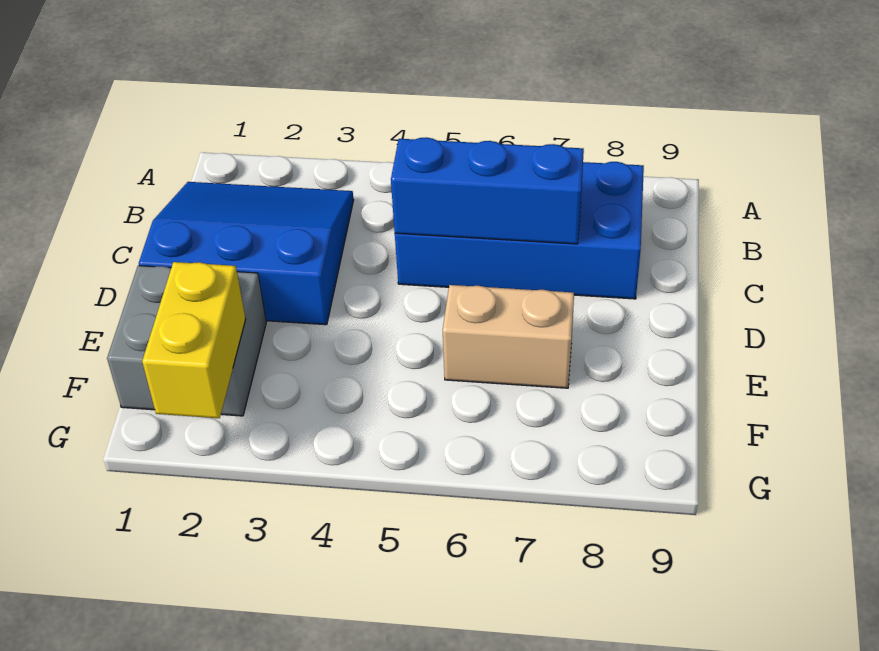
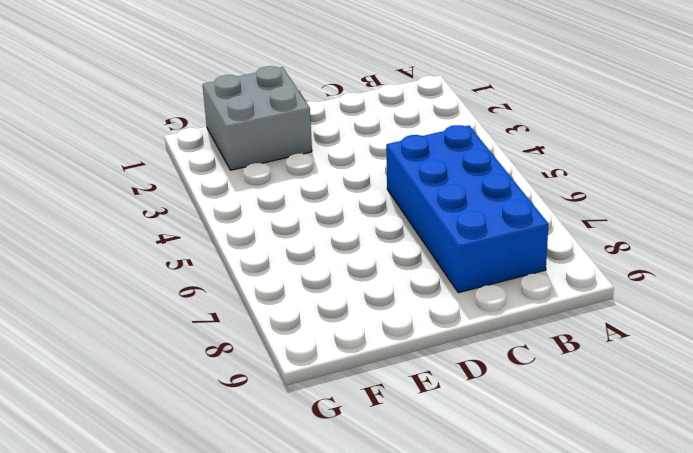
none -> blue 3x3 slope [139,182,354,325]
none -> tan 1x2 brick [443,285,574,388]

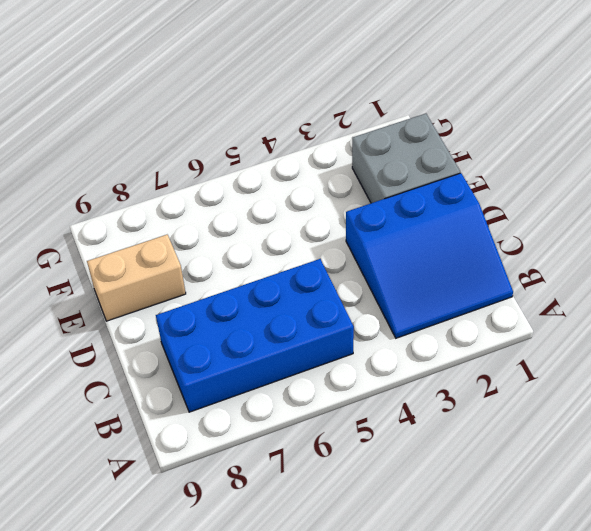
tan 1x2 brick [87,235,186,321] -> tan 1x2 brick moved to [443,285,574,388]
none -> blue 1x3 brick [391,137,584,244]
none -> yellow 1x2 brick [142,262,246,418]

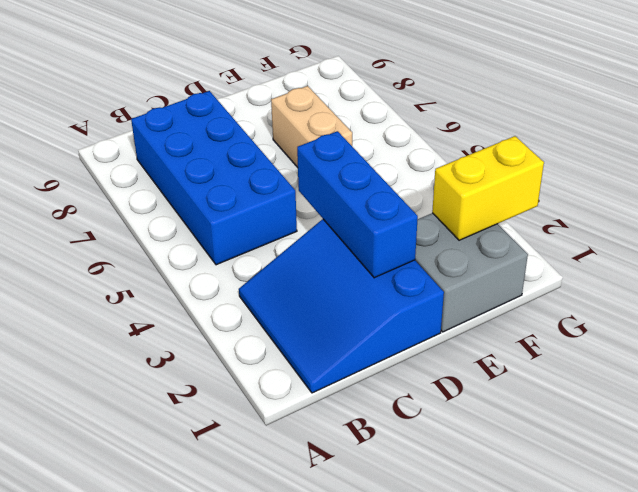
blue 1x3 brick [297,131,418,278] -> blue 1x3 brick moved to [391,137,584,244]

